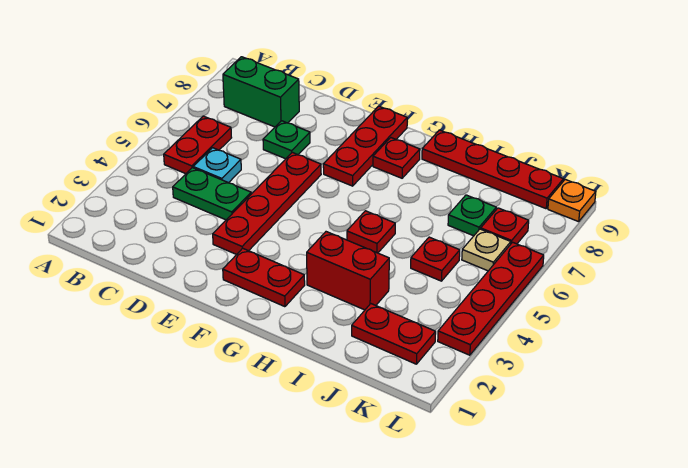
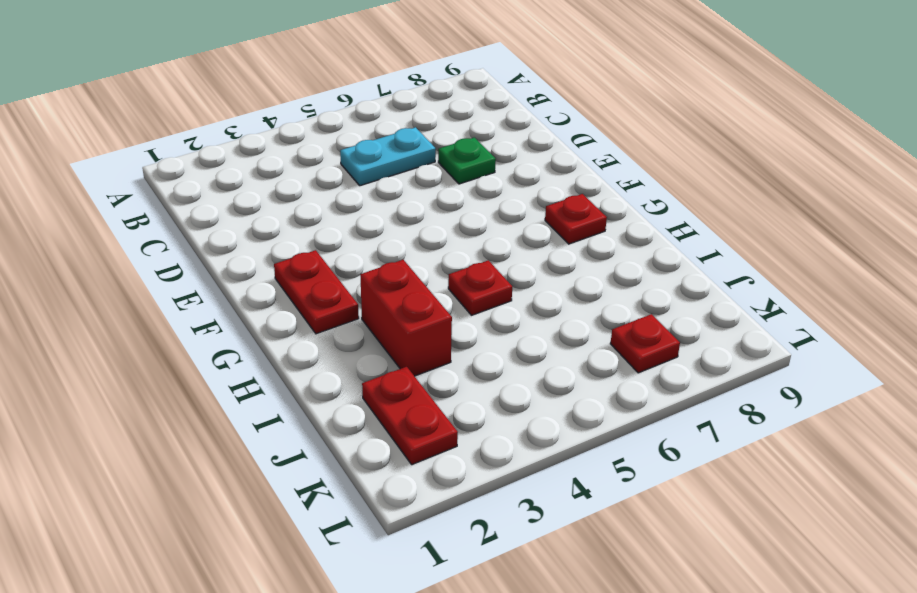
cyan 1x2 plate [340,127,436,186] -> cyan 1x1 plate [193,148,241,183]
none -> red 1x2 plate [164,116,232,174]
none -> green 1x2 brick [223,57,299,127]
none -> green 1x2 plate [173,168,251,220]

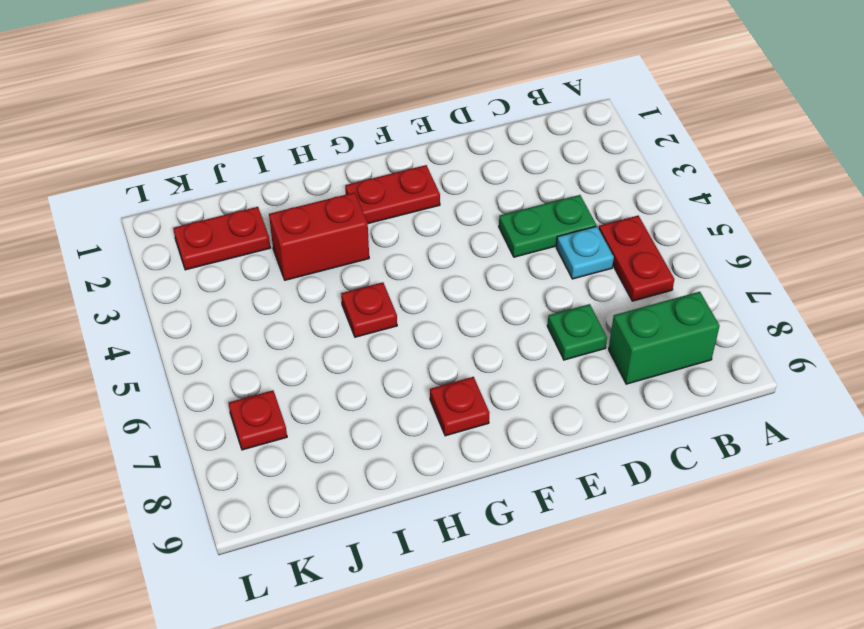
none -> red 1x4 plate [213,152,321,255]
none -> red 1x3 plate [323,106,407,186]
none -> red 1x4 plate [422,130,563,209]

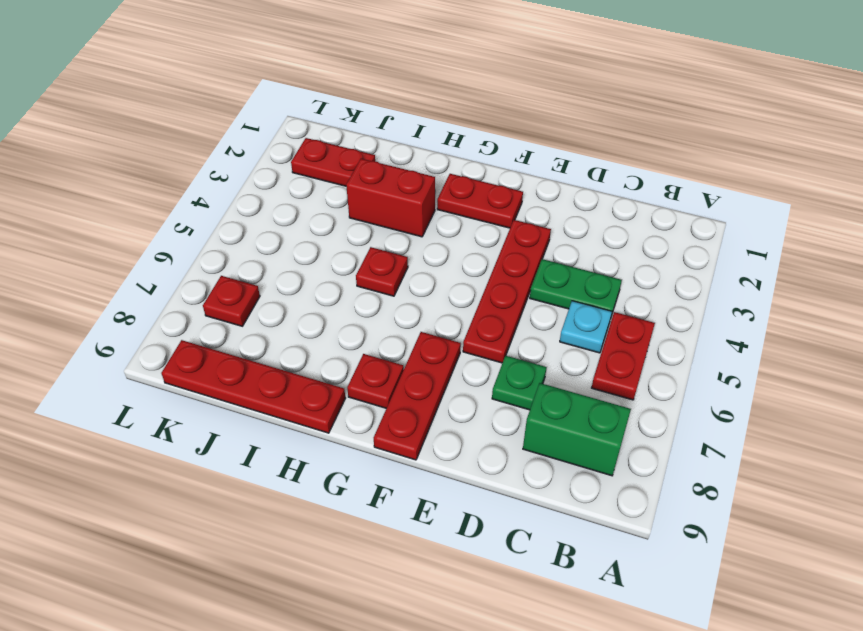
none -> red 1x1 plate [411,237,460,281]
none -> green 1x1 plate [448,195,496,236]
none -> tan 1x1 plate [462,229,511,271]

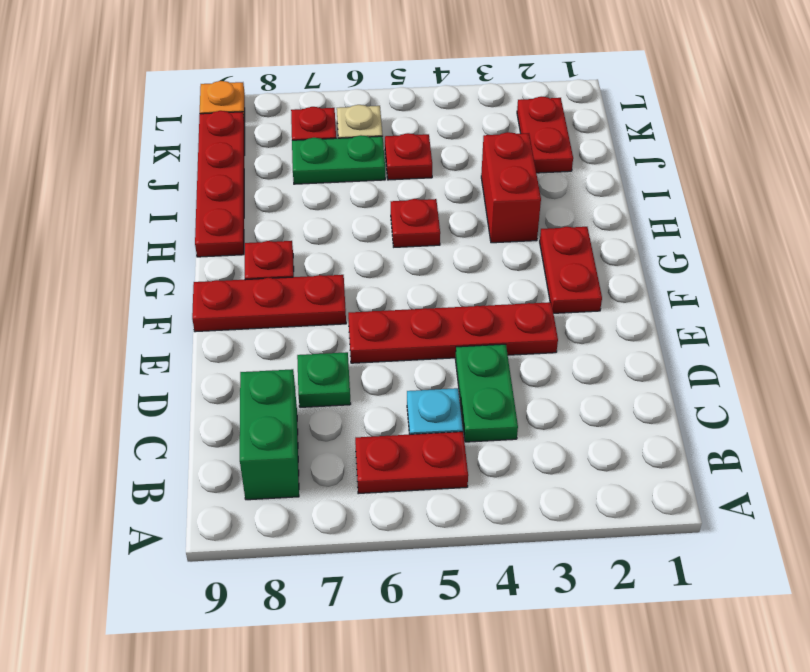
green 1x2 plate [292,135,385,184] -> green 1x1 plate [448,195,496,236]
none -> red 1x4 plate [438,242,544,355]

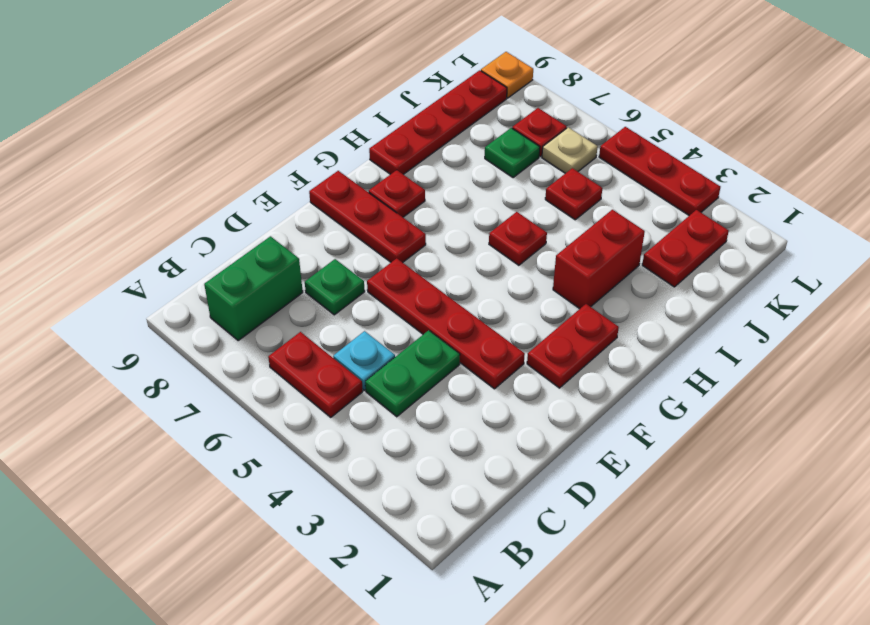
red 1x3 plate [599,127,720,216] -> red 1x4 plate [438,242,544,355]

